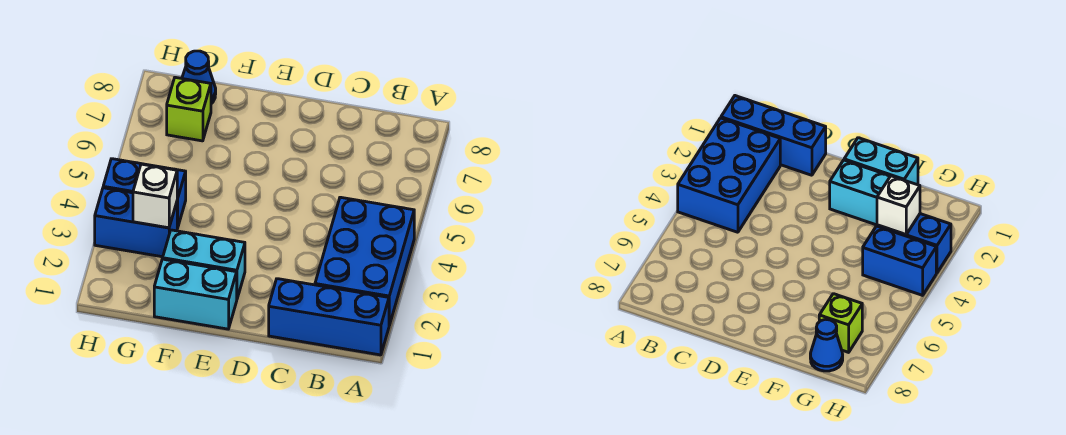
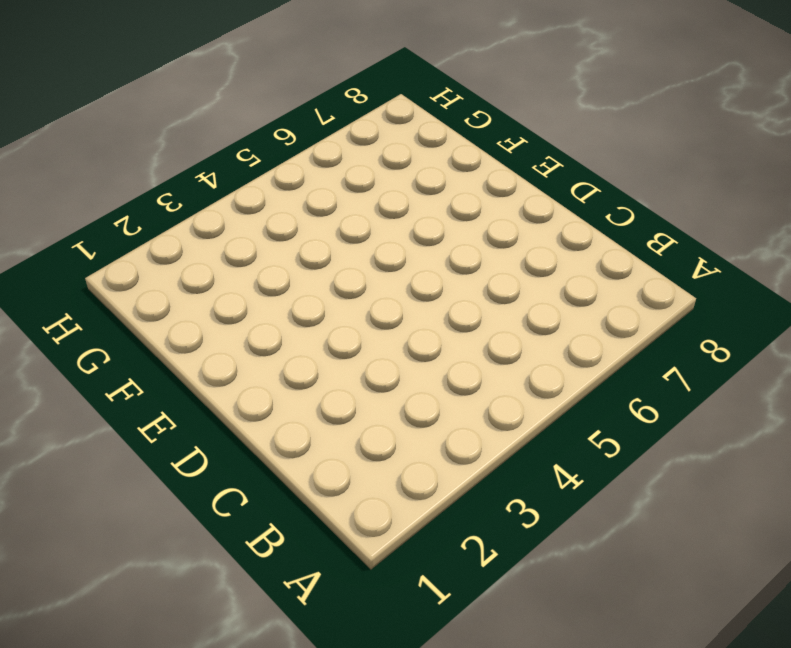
none -> blue 1x3 brick [269,279,389,355]
none -> blue 2x3 brick [315,197,414,325]

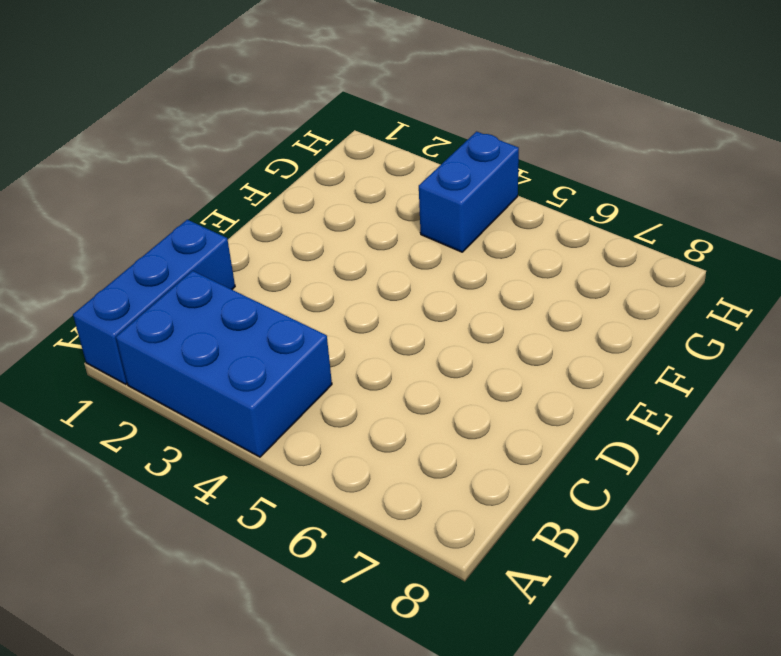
none -> cyan 1x2 brick [154,259,237,329]
none -> cyan 1x2 brick [163,230,245,298]

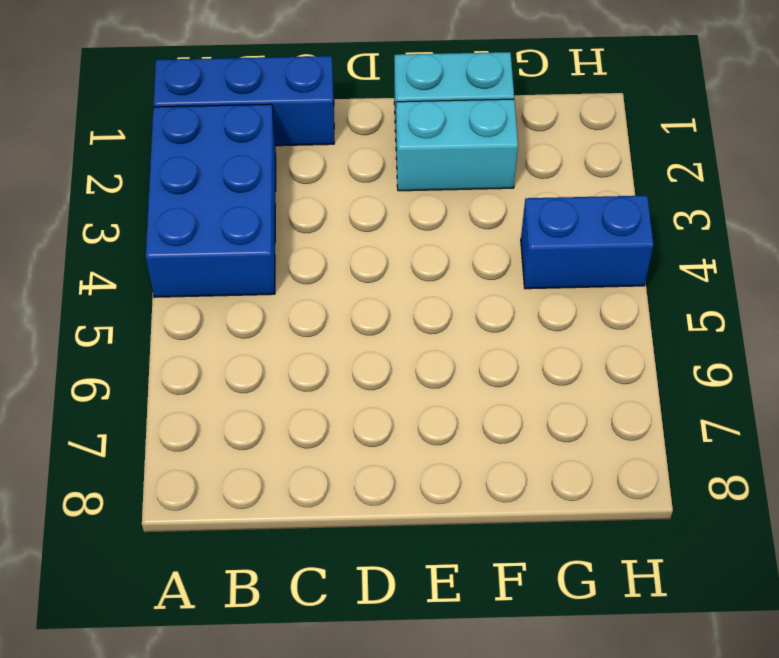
none -> blue 1x2 brick [95,188,177,257]
none -> lime 1x1 brick [167,77,211,141]

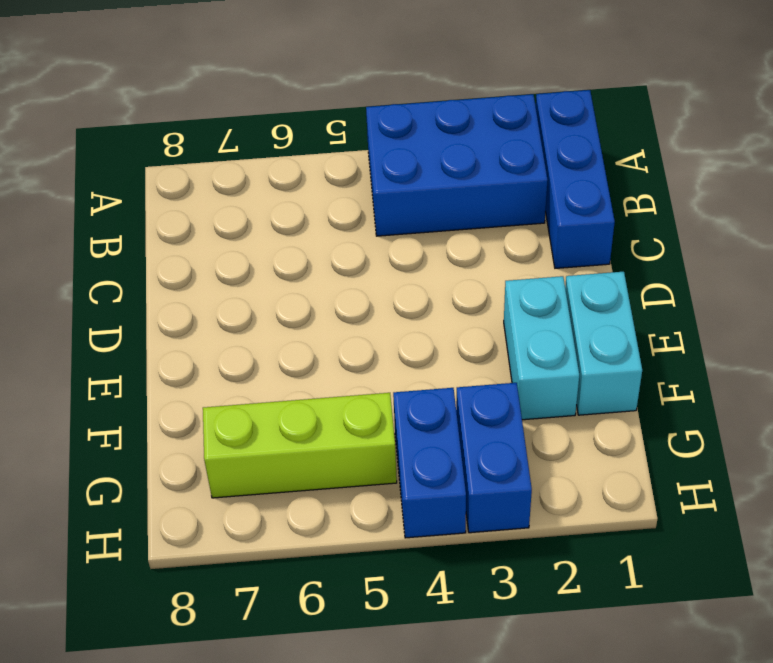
lime 1x3 brick [203,393,397,498] -> lime 1x1 brick [167,77,211,141]
none -> blue 1x1 cone [182,51,216,104]
none -> white 1x1 brick [133,164,177,228]

